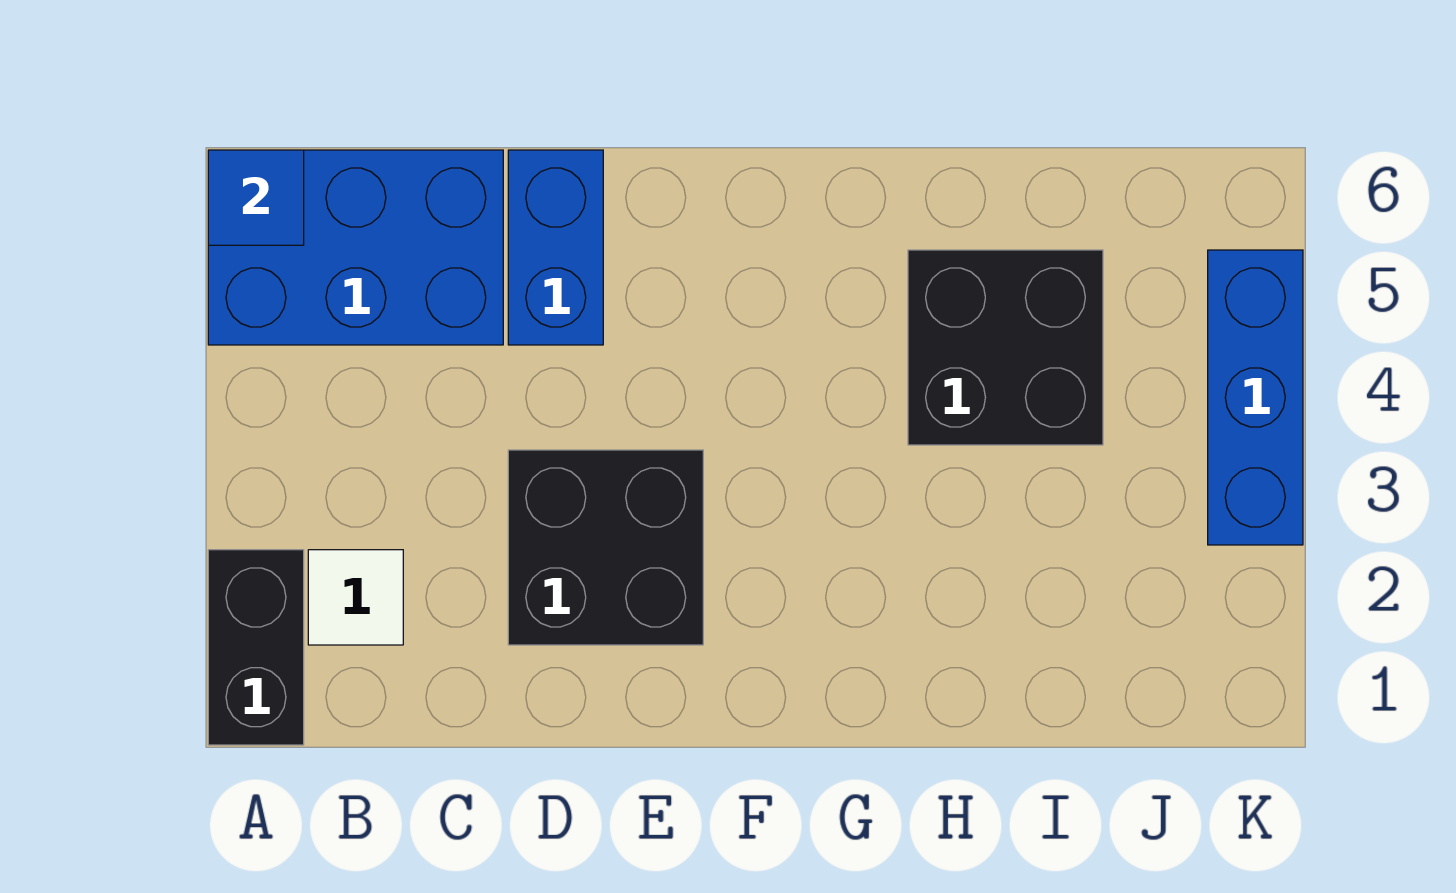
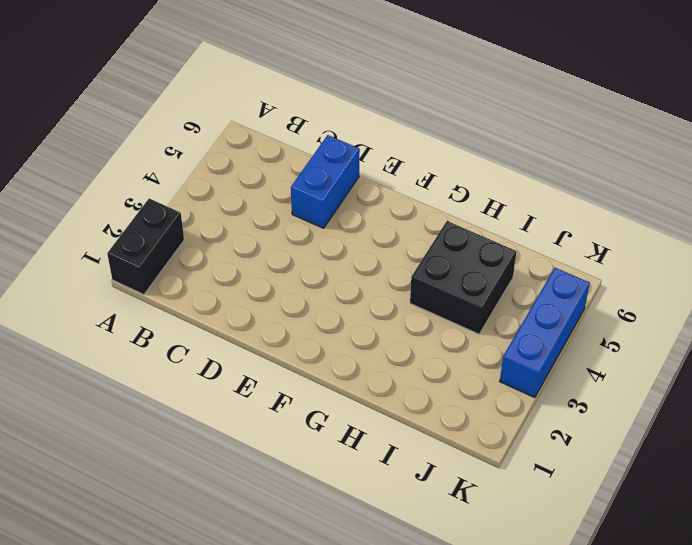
none -> blue 2x3 brick [208,150,503,345]
none -> white 1x1 tile [308,550,403,645]

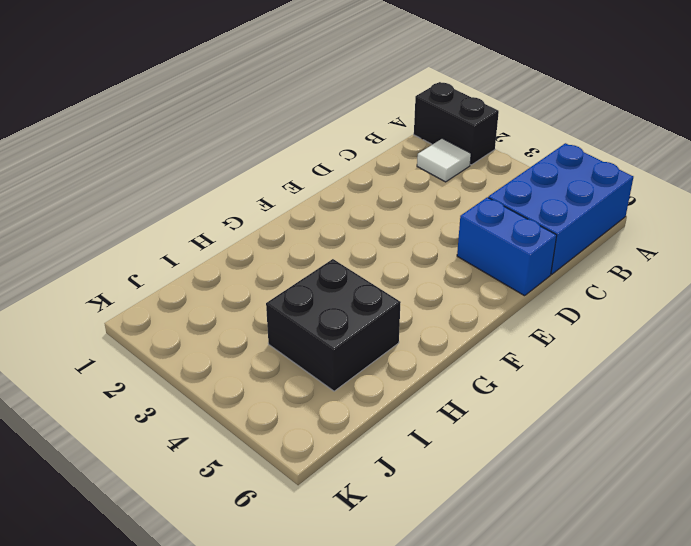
none -> black 2x2 brick [508,450,703,645]
none -> blue 1x3 brick [1208,250,1303,545]

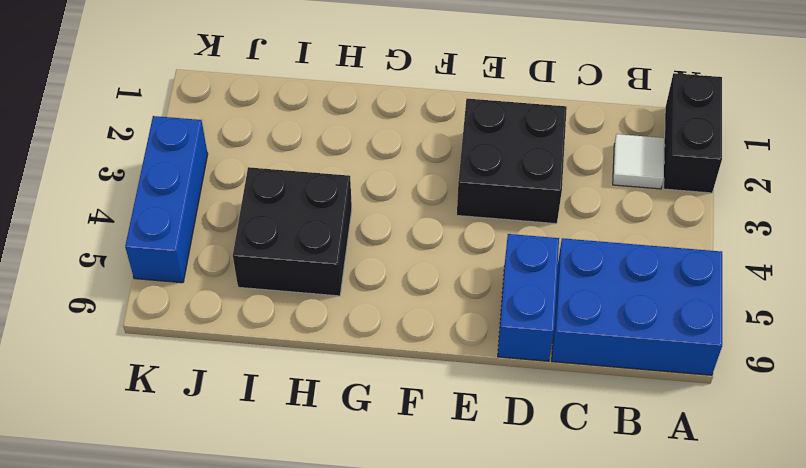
none -> blue 1x1 tile [208,150,304,245]

